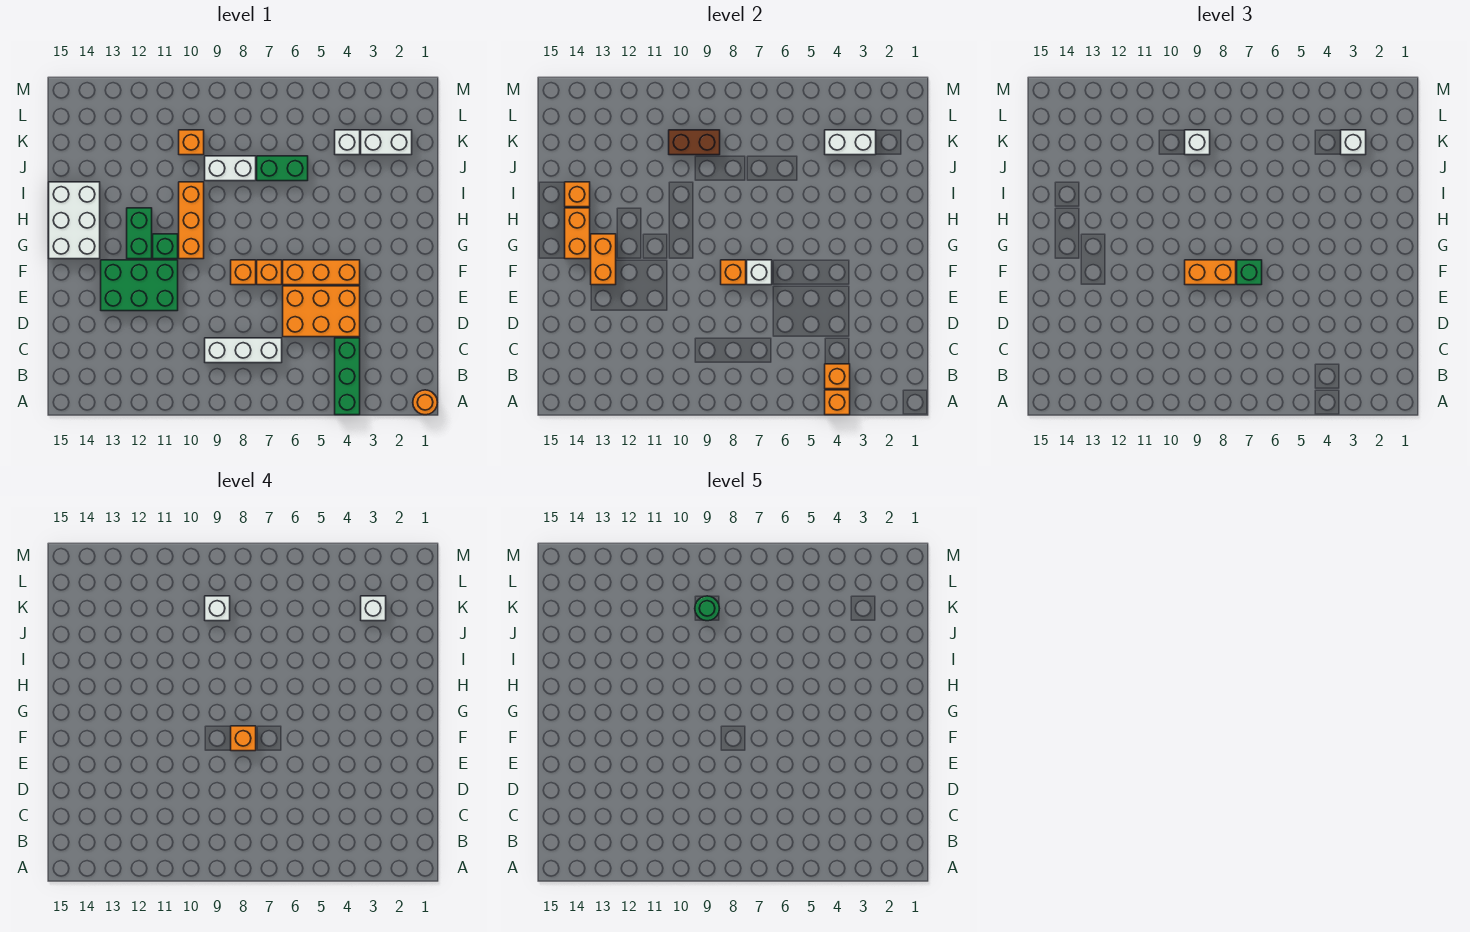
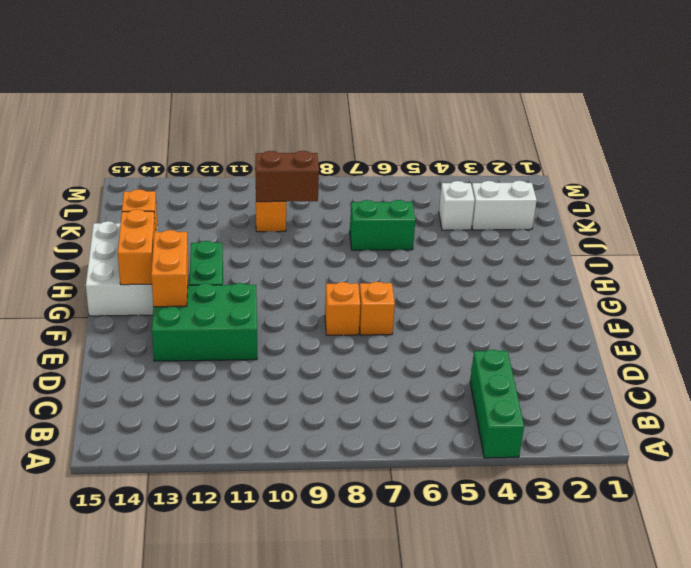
none -> orange 1x1 round brick [413,390,437,415]
none -> white 1x3 brick [205,338,282,363]
none -> orange 2x3 brick [283,286,360,337]
none -> orange 1x3 brick [283,260,360,285]

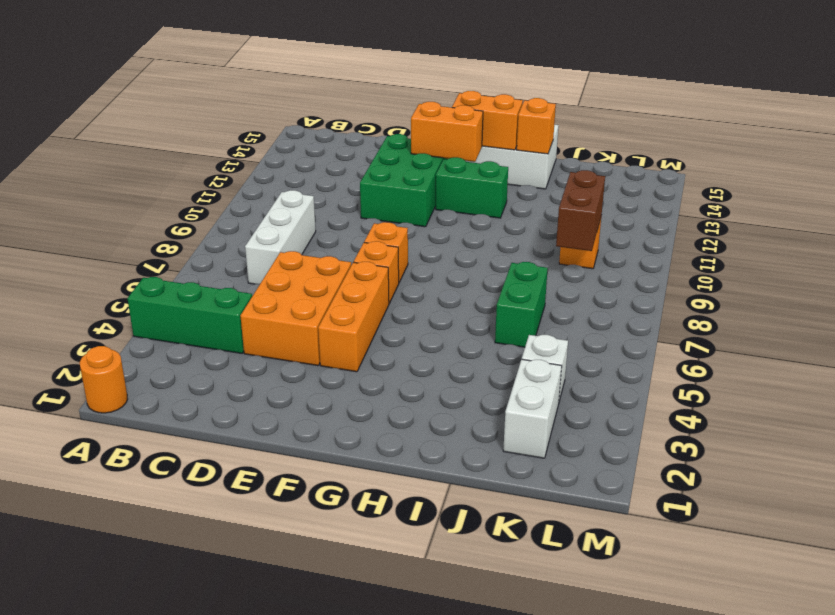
none -> orange 1x3 brick [179,182,204,259]
none -> green 1x1 brick [153,234,178,259]
none -> white 1x2 brick [205,156,256,181]
none -> orange 1x1 brick [825,390,850,415]

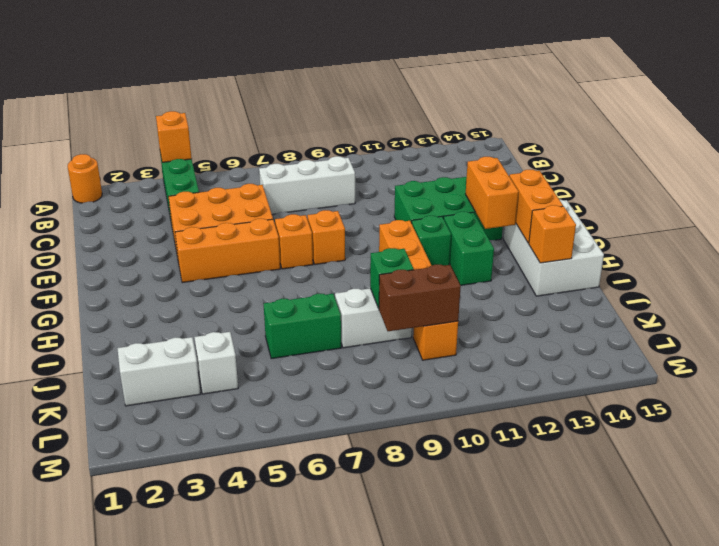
green 1x1 brick [370,248,414,308] -> green 1x1 brick moved to [1237,260,1262,285]
none -> orange 1x1 brick [825,364,850,389]
none -> white 1x1 brick [747,260,772,285]
none -> orange 1x1 brick [721,260,746,285]
none -> white 1x2 brick [825,130,876,155]

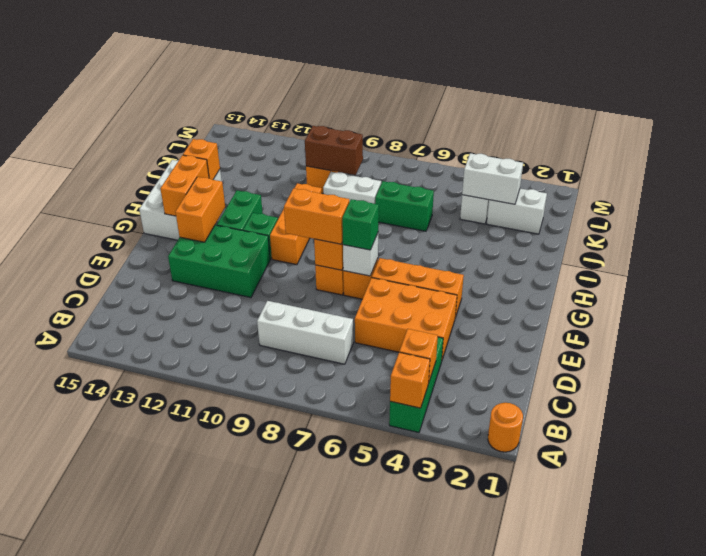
none -> white 1x1 brick [1341,130,1366,155]
none -> white 1x1 brick [1185,130,1210,155]
none -> orange 1x1 brick [231,726,256,751]
none -> white 1x1 brick [361,596,386,621]

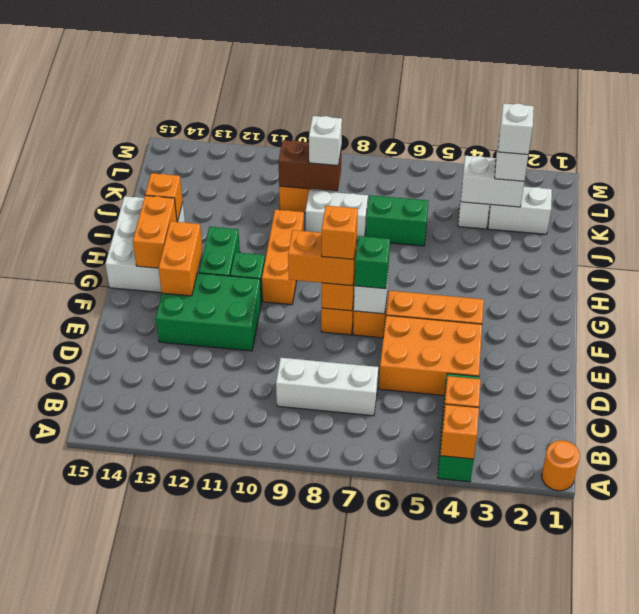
none -> white 1x1 brick [205,596,230,621]
none -> green 1x1 round brick [695,596,719,621]

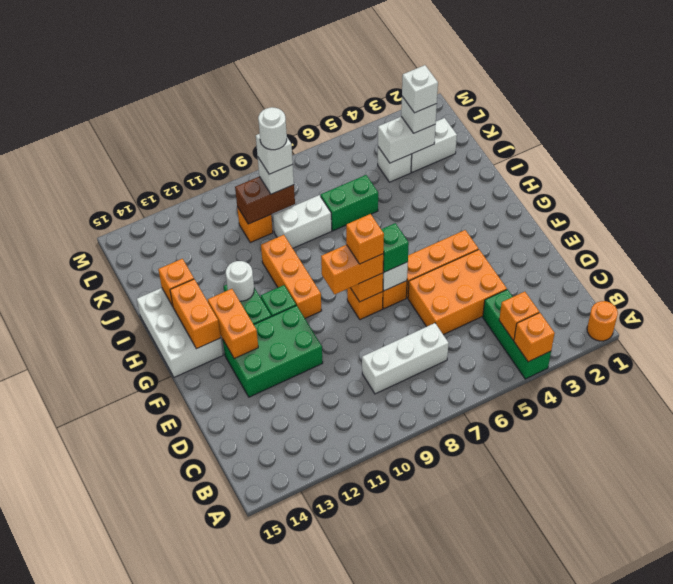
white 1x1 round brick [226,261,254,301] -> none
white 1x1 round brick [258,107,287,150] -> green 1x1 round brick [695,596,719,621]

